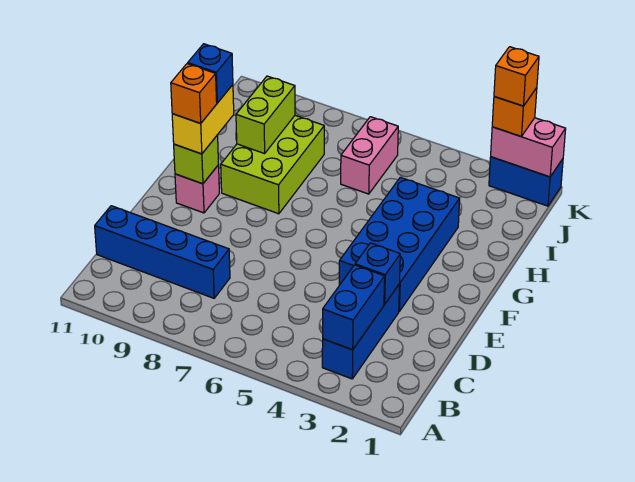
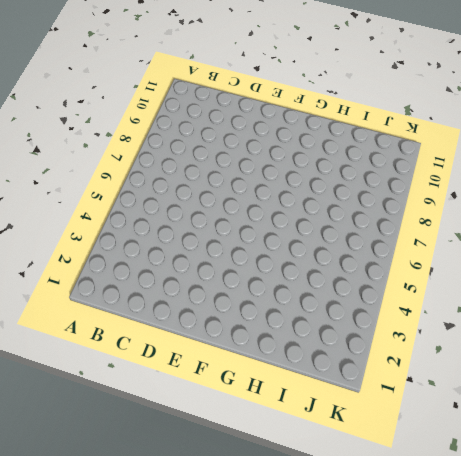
none -> blue 1x3 brick [322,284,400,379]
none -> blue 1x4 brick [95,206,230,298]
none -> blue 2x4 brick [339,177,460,311]

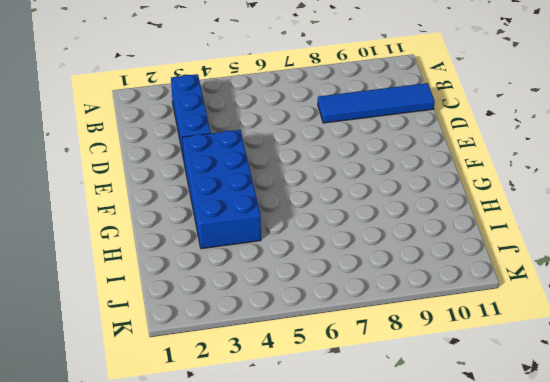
blue 1x4 tile [318,83,435,123] -> blue 1x4 brick [95,206,230,298]
none -> pink 1x1 brick [175,165,219,213]
none -> lime 2x3 brick [221,115,324,214]
none -> pink 1x2 brick [341,117,398,194]

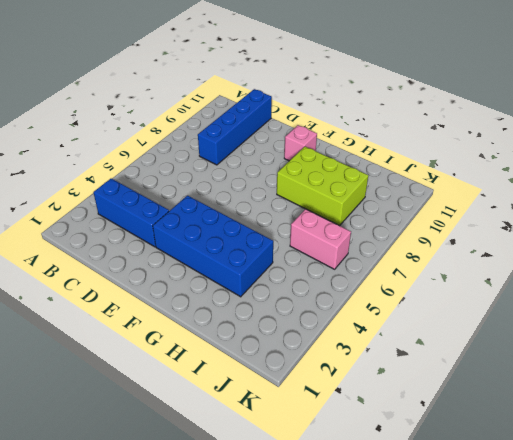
none -> blue 1x2 brick [489,157,563,206]
none -> blue 1x2 brick [323,265,385,350]
none -> blue 1x1 brick [355,243,400,304]

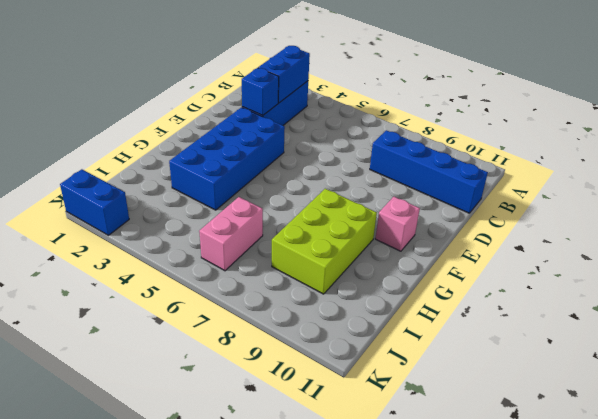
none -> lime 1x1 brick [174,135,219,184]
none -> lime 1x2 brick [236,76,295,154]
none -> pink 1x2 brick [491,118,566,177]

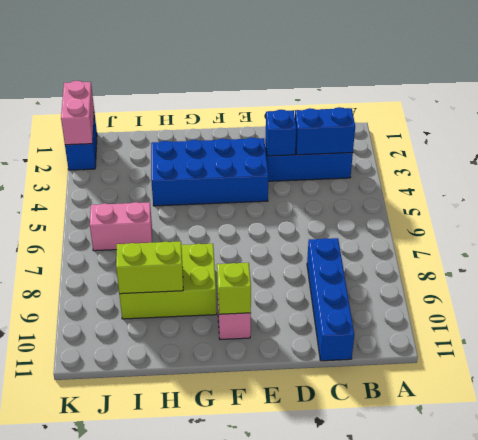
none -> yellow 1x2 brick [172,85,234,154]
none -> orange 1x1 brick [492,88,537,136]
none -> orange 1x1 brick [171,64,217,123]

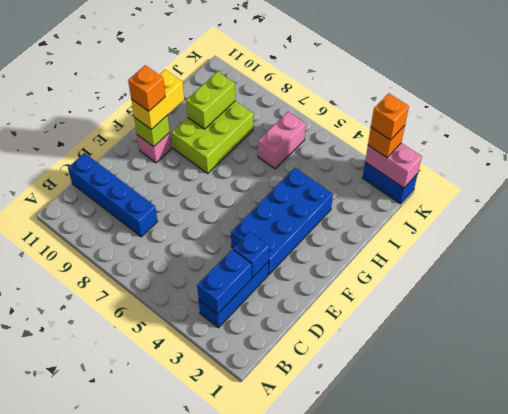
none -> blue 1x1 brick [188,44,233,103]

